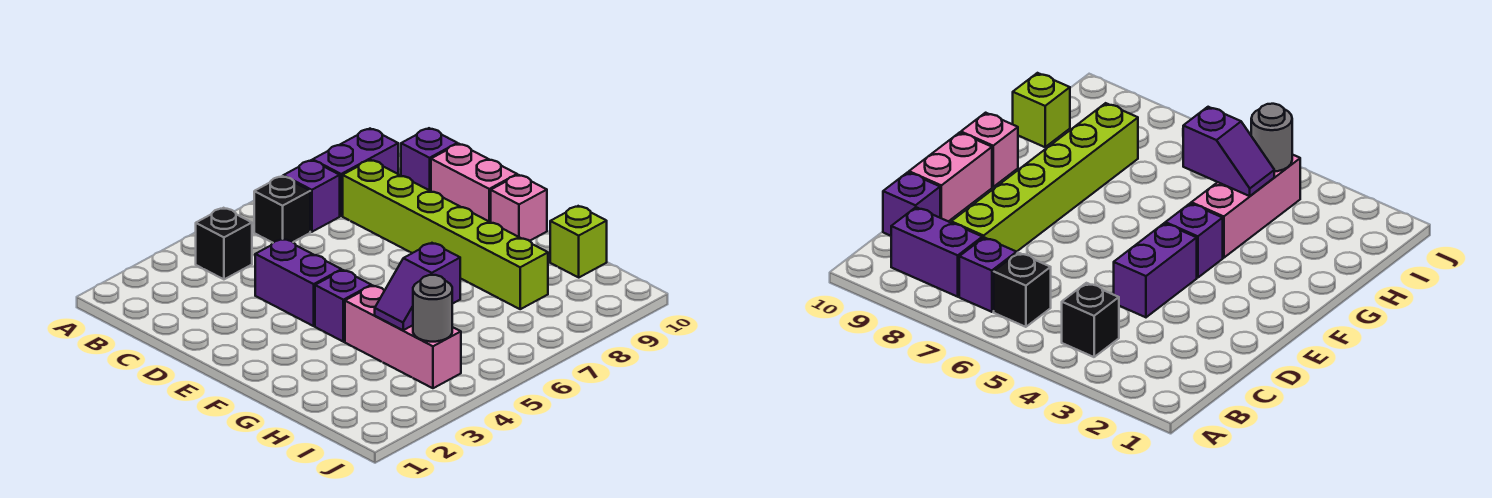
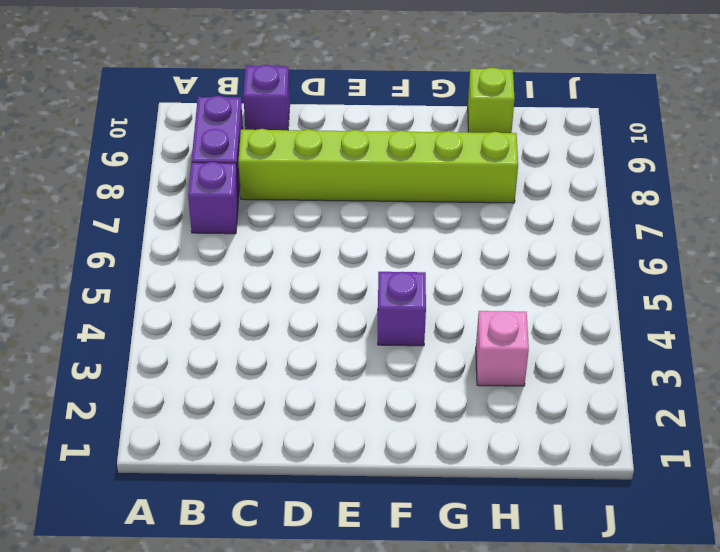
pink 1x1 brick [476,311,529,386] -> pink 1x1 brick moved to [491,175,547,241]
none -> black 1x1 brick [196,208,252,279]
none -> black 1x1 brick [254,176,310,243]
none -> purple 1x2 brick [255,239,341,326]

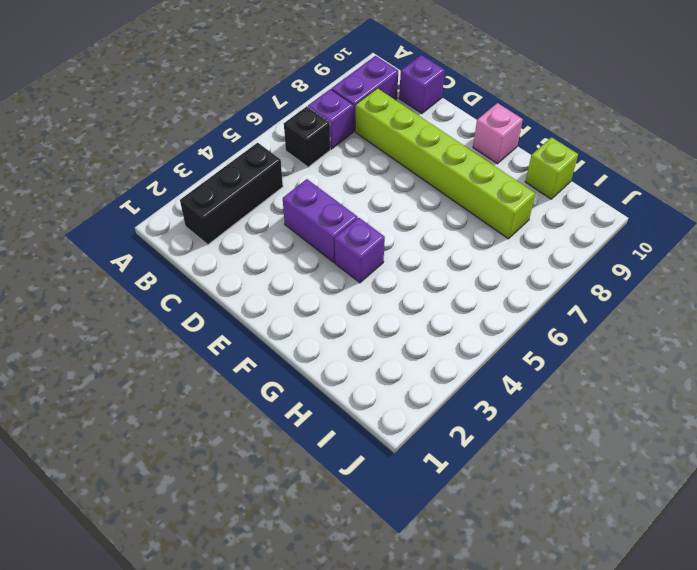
black 1x3 brick [180,143,283,245] -> black 1x1 brick [196,208,252,279]
none -> pink 1x2 brick [431,144,517,222]
none -> pink 1x3 brick [345,286,461,388]
none -> purple 1x2 slope [375,243,460,330]

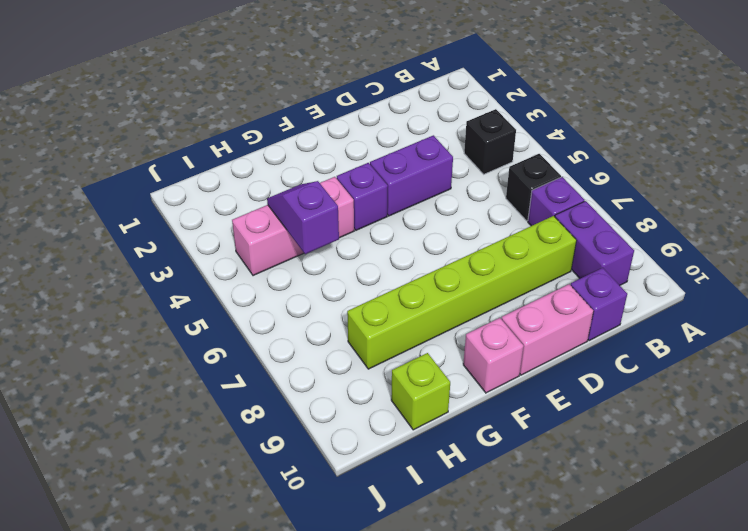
none -> grey 1x1 round brick [413,275,452,342]

